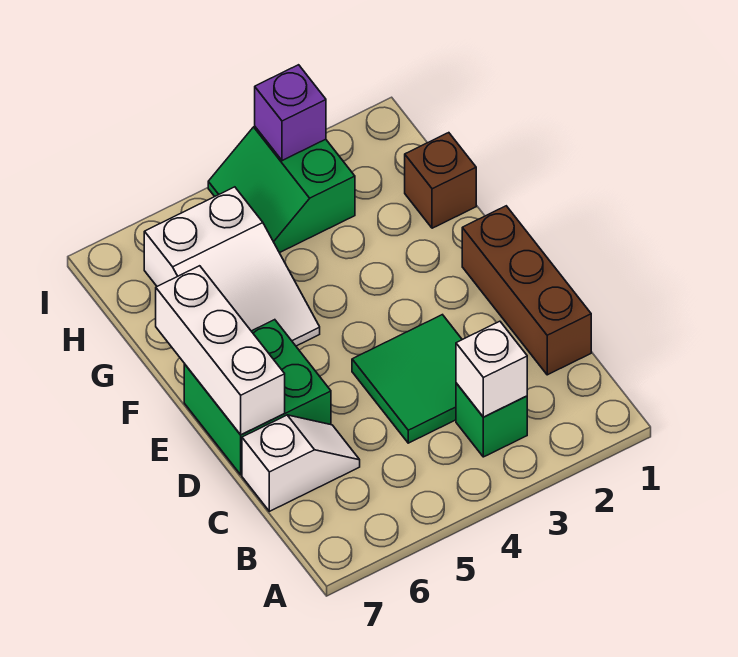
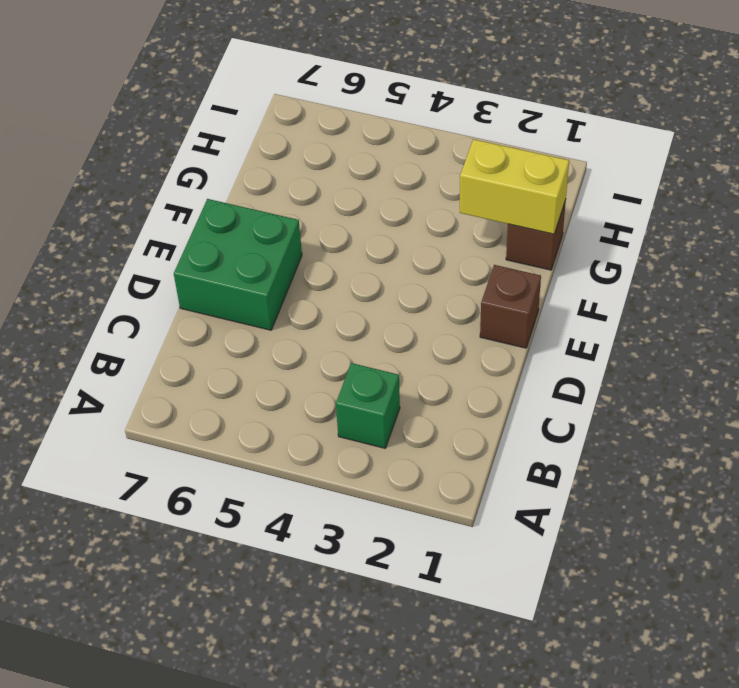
brown 1x1 brick [480,265,541,348] -> brown 1x3 brick [462,206,591,375]
yellow 1x2 brick [460,139,569,234] -> none
none -> green 2x2 tile [352,315,462,443]
none -> white 1x2 slope [242,415,360,511]

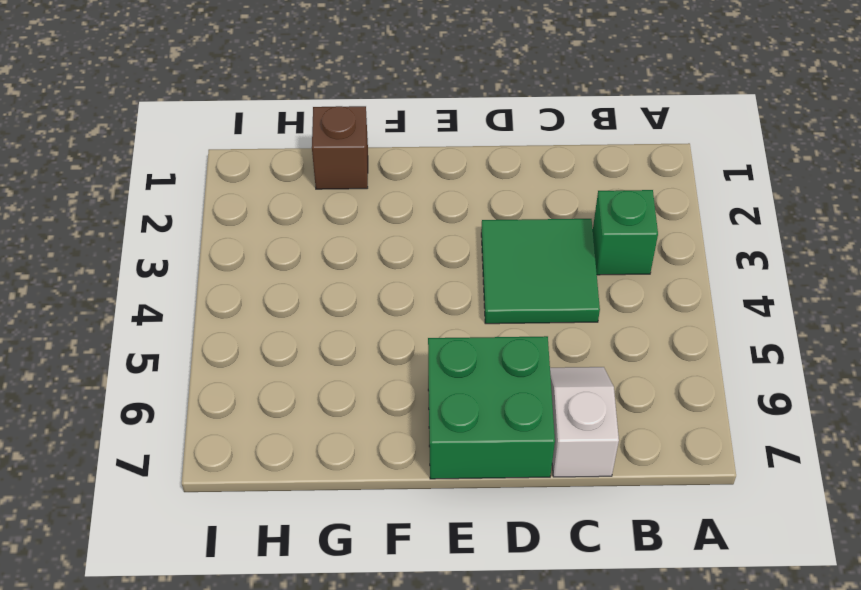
none -> brown 1x3 brick [462,206,591,375]
none -> white 2x3 slope [144,187,320,346]

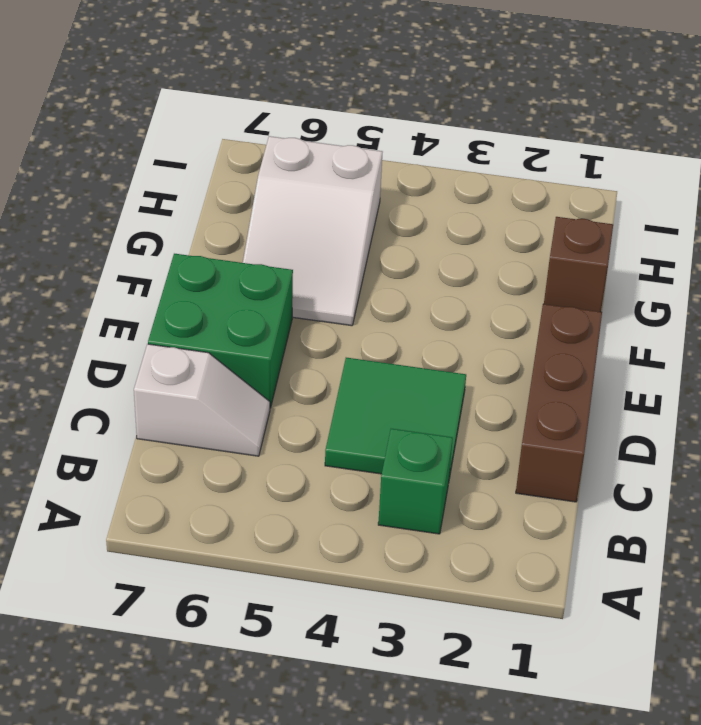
none -> green 2x2 slope [208,126,355,253]
none -> white 1x1 brick [456,321,527,417]

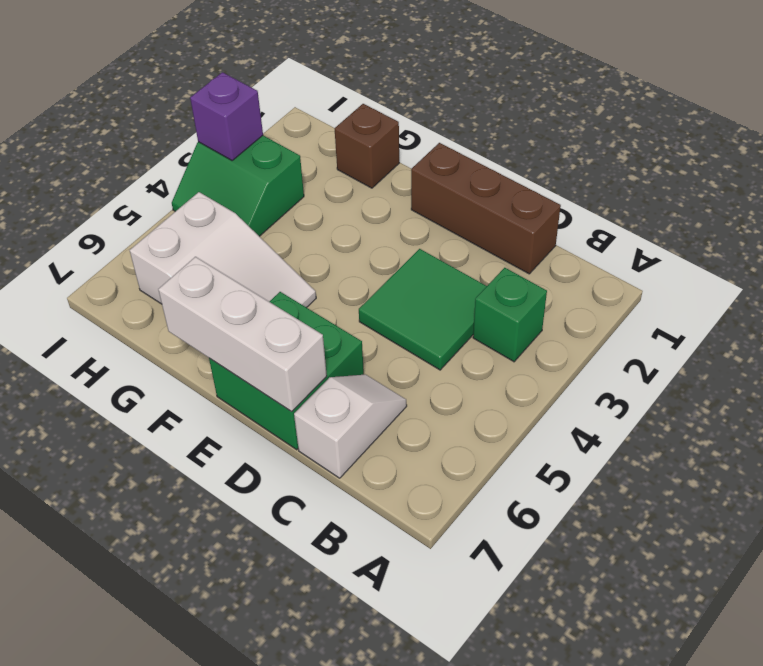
none -> white 1x1 brick [456,321,527,417]

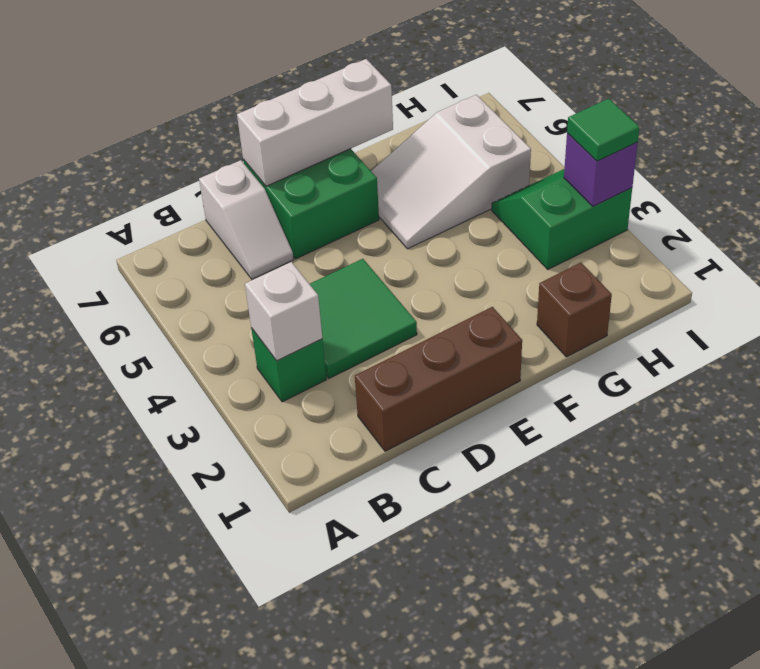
green 1x1 tile [567,99,639,161] -> none

